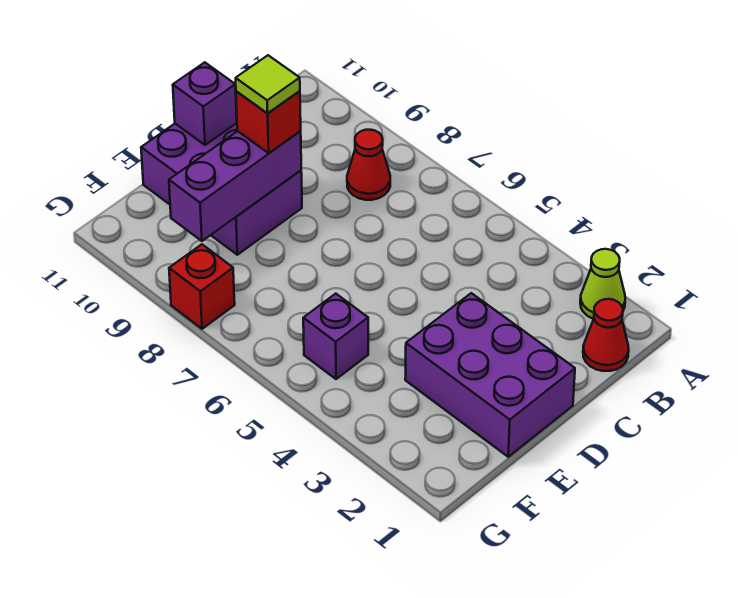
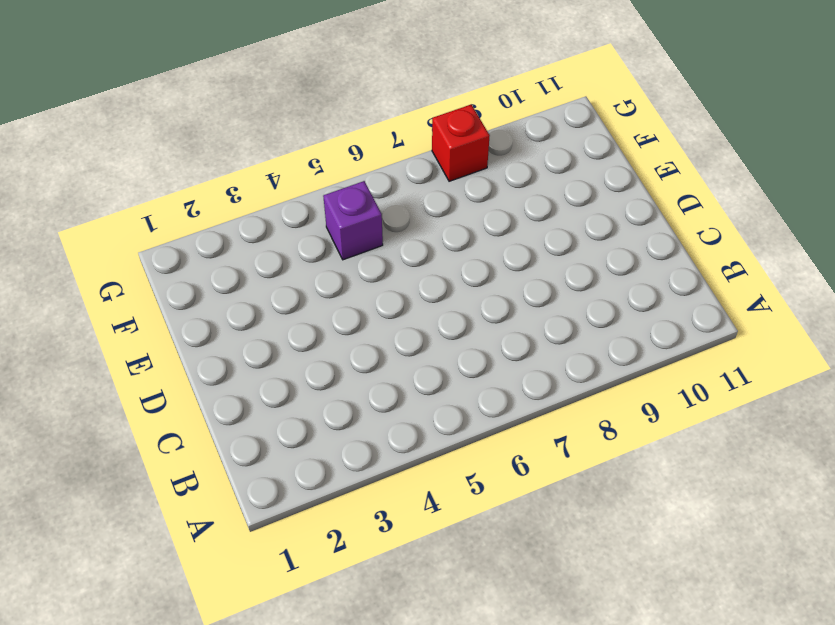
none -> lime 1x1 cone [580,249,625,319]
none -> red 1x1 cone [583,299,629,371]

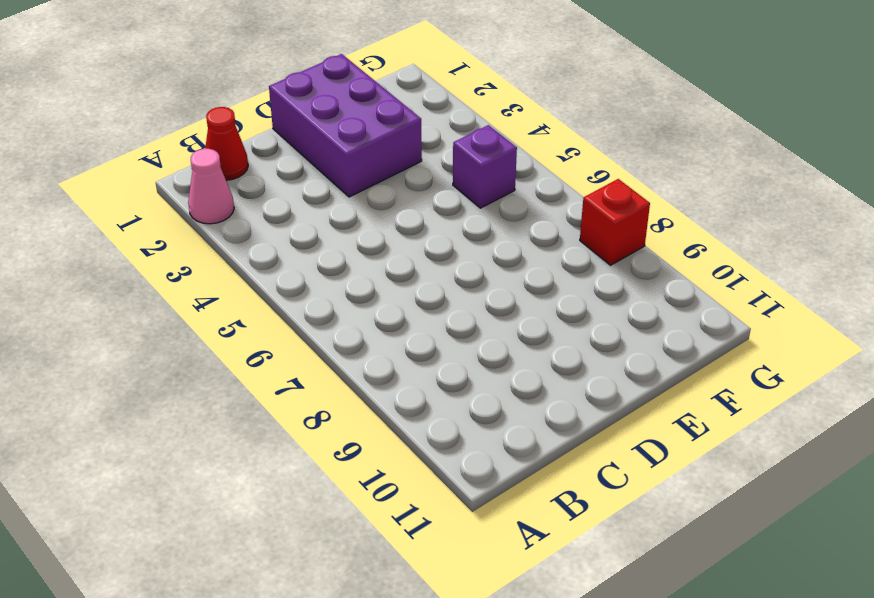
pink 1x1 cone [188,149,234,224] -> lime 1x1 cone [580,249,625,319]
none -> red 1x1 cone [347,130,390,200]
none -> purple 2x3 brick [141,123,302,255]

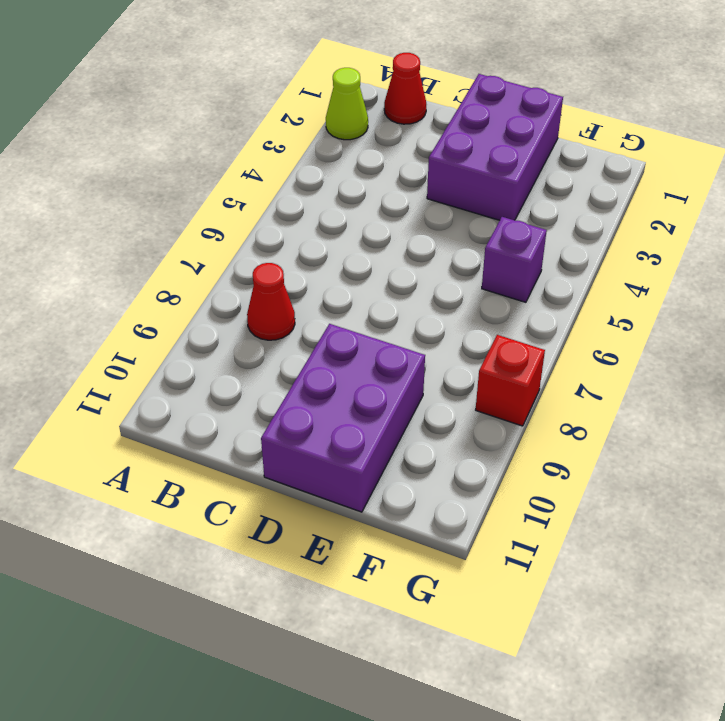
none -> purple 1x3 brick [169,131,301,241]
none -> purple 1x1 brick [173,62,237,145]

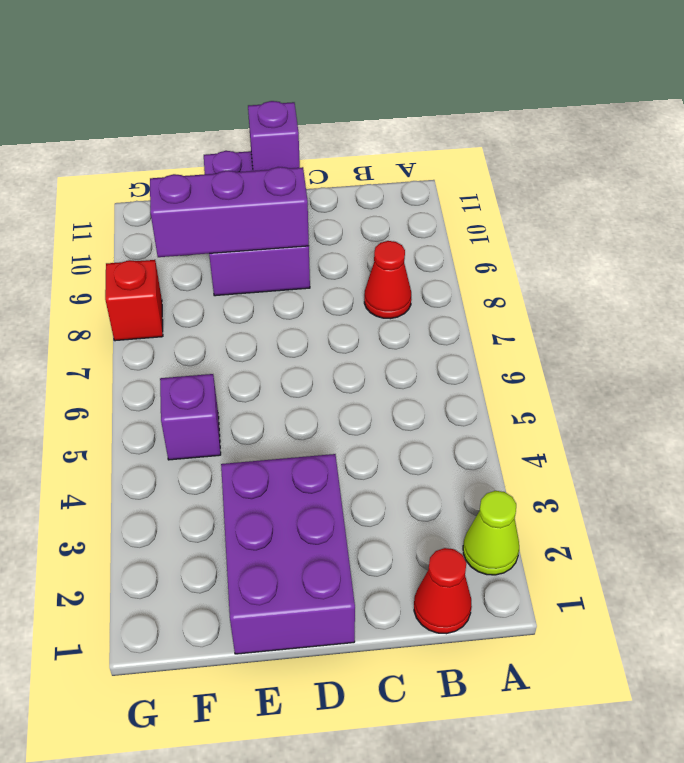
none -> red 1x1 brick [236,91,301,153]
none -> lime 1x1 tile [236,55,300,113]

